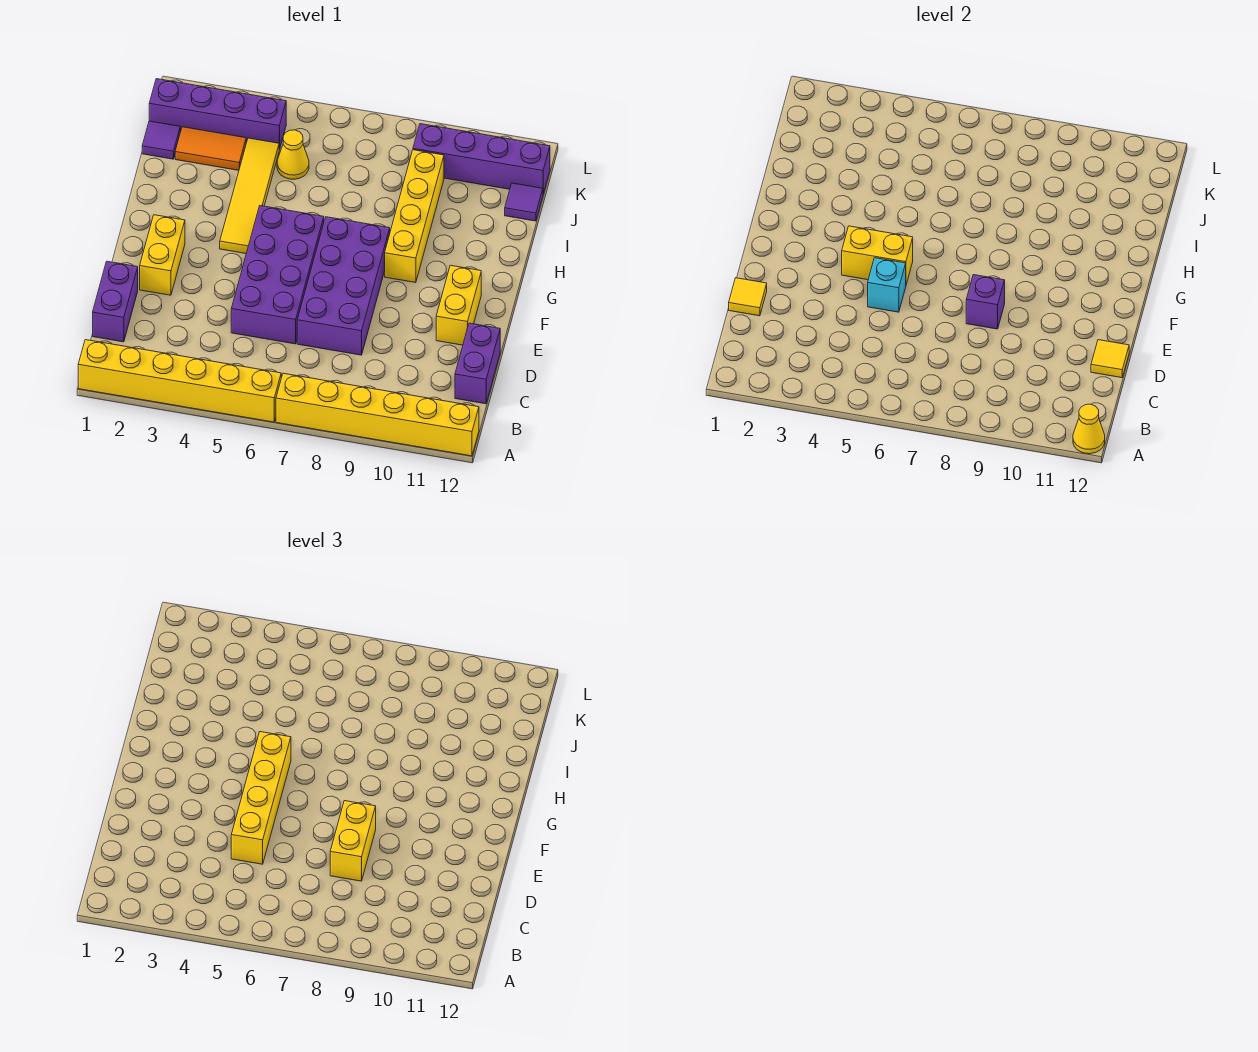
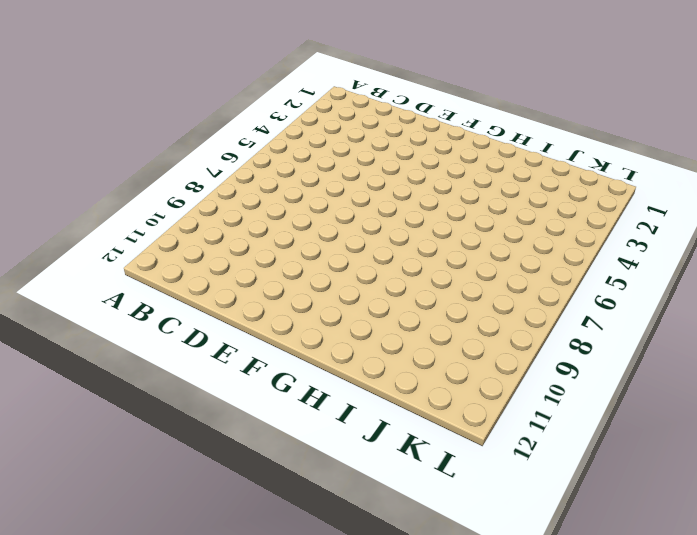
none -> yellow 1x6 brick [78,340,281,422]
none -> yellow 1x6 brick [276,373,479,456]
none -> purple 1x2 brick [93,261,138,342]

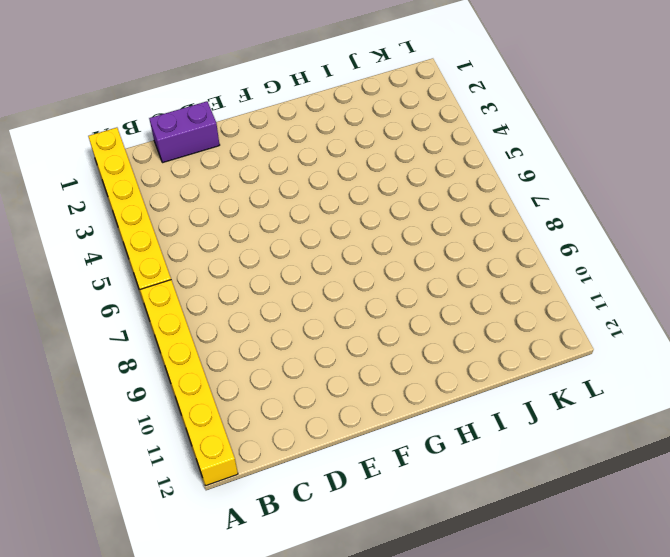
none -> purple 1x2 brick [455,323,500,404]
none -> purple 2x4 brick [231,206,324,344]
none -> purple 2x4 brick [297,217,390,355]

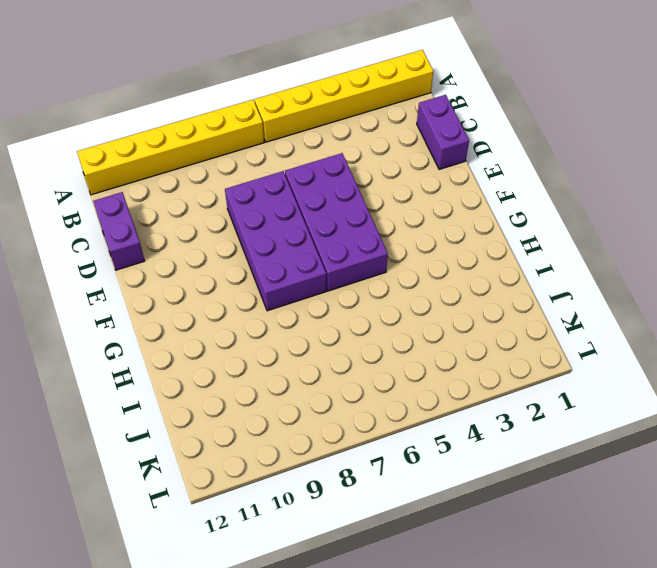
none -> yellow 1x2 brick [140,215,185,295]
none -> yellow 1x2 brick [436,265,481,345]
none -> yellow 1x4 tile [220,138,279,254]

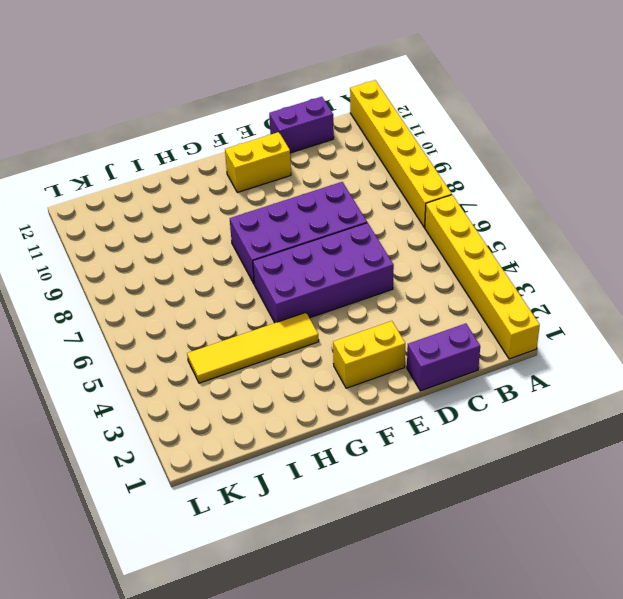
none -> yellow 1x4 brick [385,150,444,283]
none -> purple 1x1 tile [142,121,180,159]
none -> orange 1x2 tile [175,127,246,170]

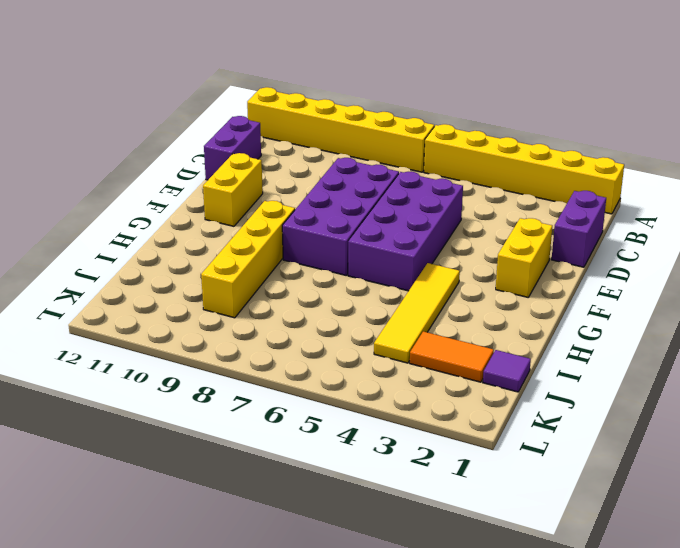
none -> yellow 1x1 cone [277,130,309,179]
none -> purple 1x1 tile [505,183,543,221]
none -> purple 1x4 brick [149,79,286,150]

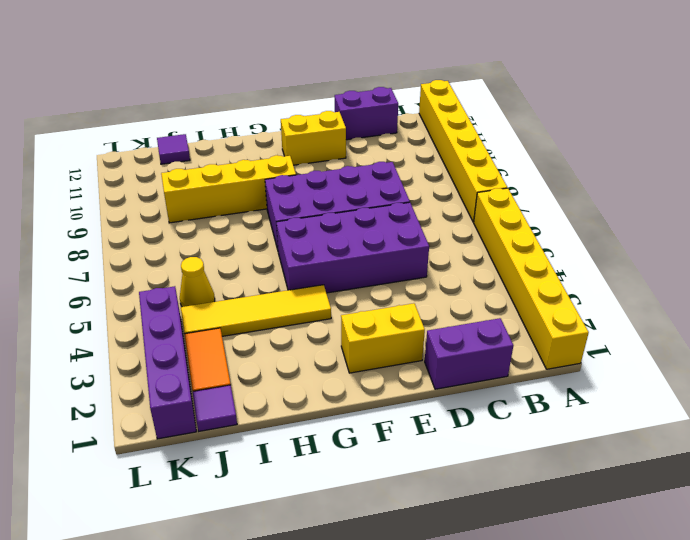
none -> purple 1x4 brick [413,124,550,194]
none -> yellow 1x1 cone [1073,404,1105,454]
none -> yellow 1x1 tile [729,278,767,316]

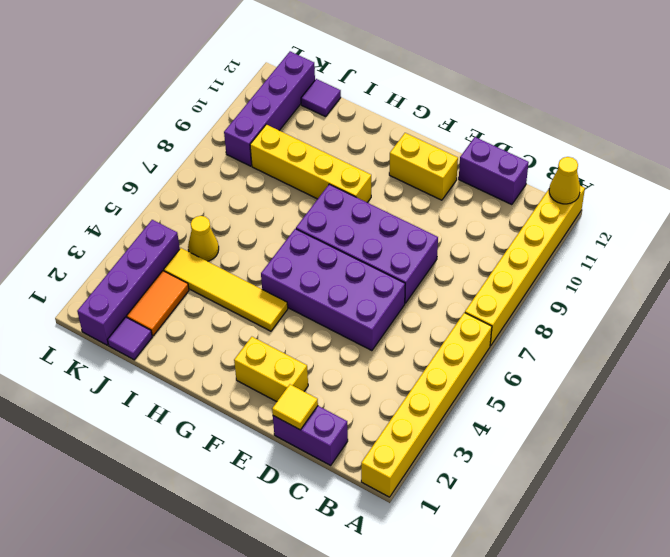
none -> yellow 1x1 tile [1091,340,1129,378]
none -> cyan 1x1 brick [868,258,906,312]
none -> purple 1x1 brick [966,275,1005,329]

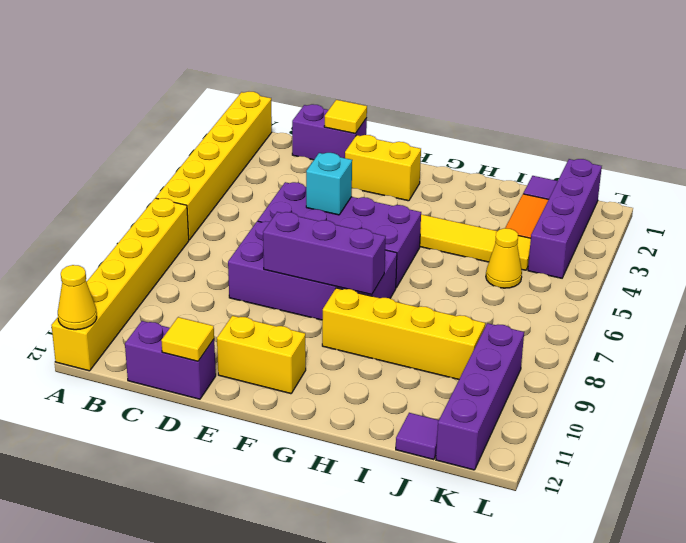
purple 1x3 brick [263,212,386,295] -> purple 1x1 brick [966,275,1005,329]
none -> yellow 1x2 brick [842,226,913,284]
none -> yellow 1x4 brick [231,732,291,864]
none -> yellow 1x2 brick [330,801,376,881]

